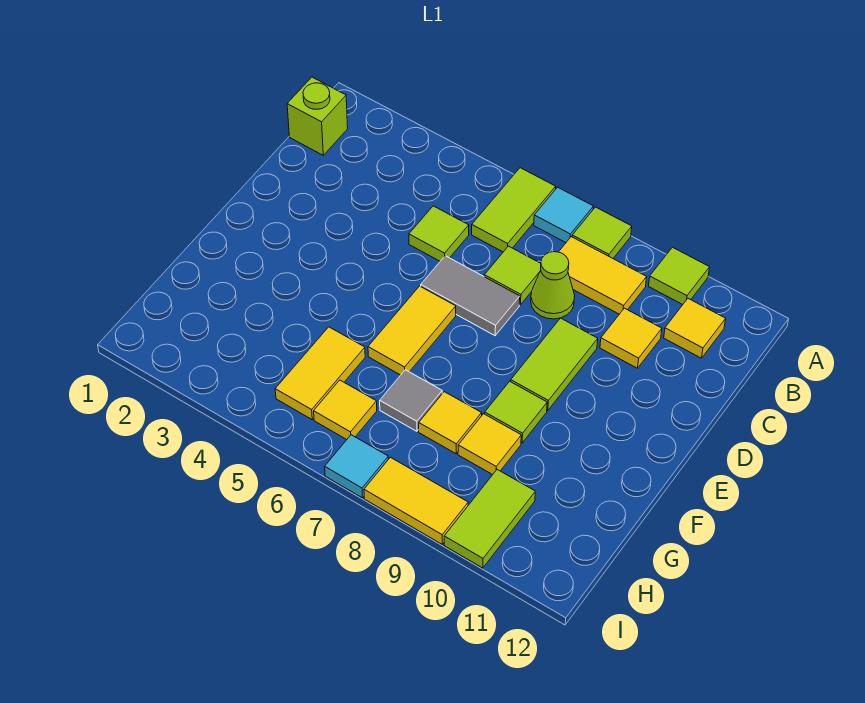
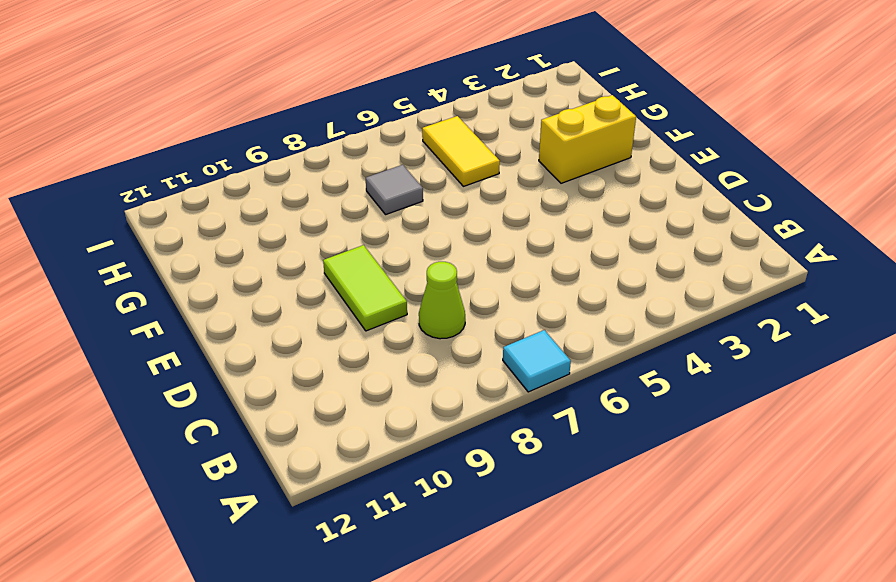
yellow 1x2 brick [539,95,636,183] -> none
none -> lime 1x2 tile [472,168,556,252]
none -> lime 1x1 tile [572,207,632,258]
none -> lime 1x1 tile [649,247,710,305]

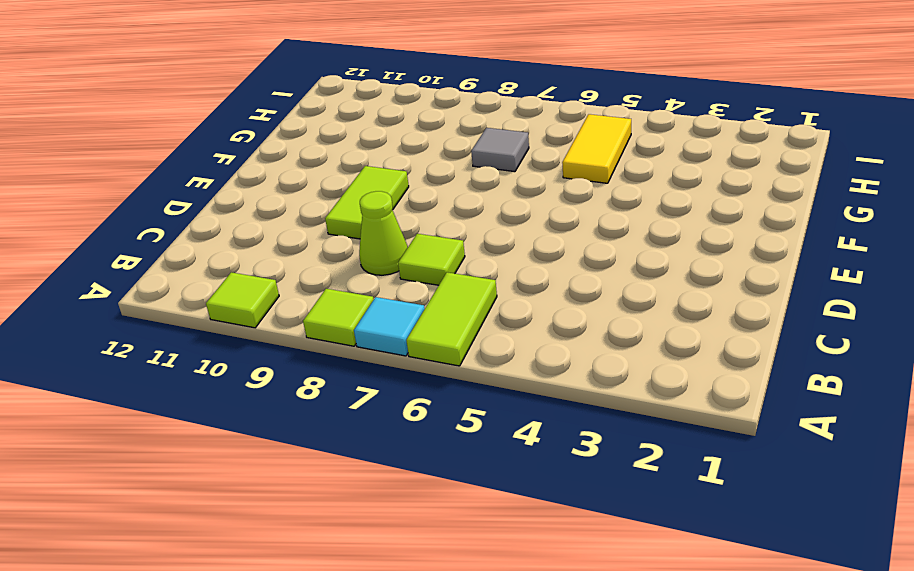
none -> lime 1x1 brick [287,77,348,155]
none -> yellow 1x2 tile [559,237,647,314]
none -> yellow 1x1 tile [664,299,726,358]

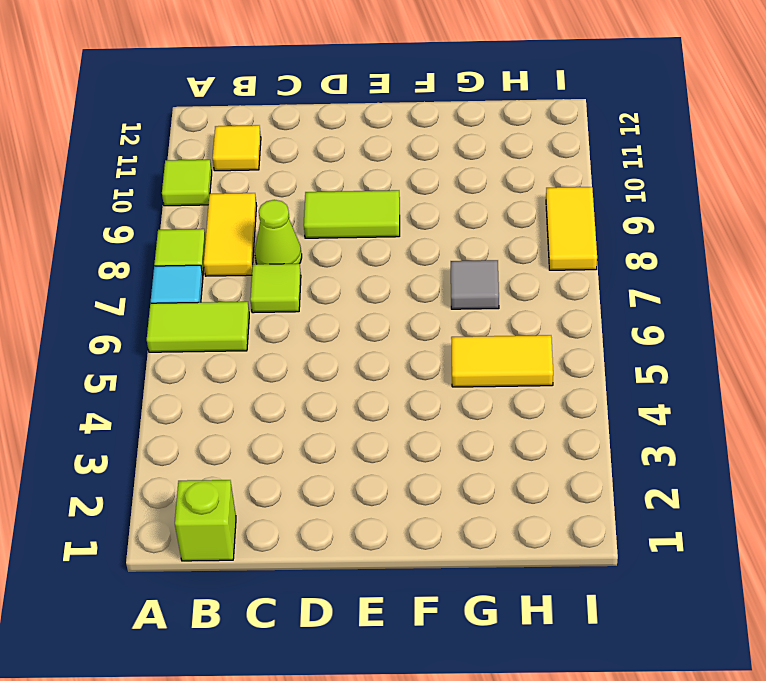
none -> lime 1x1 tile [409,206,469,261]
none -> yellow 1x1 tile [600,308,662,368]
none -> grey 1x2 tile [421,256,520,336]

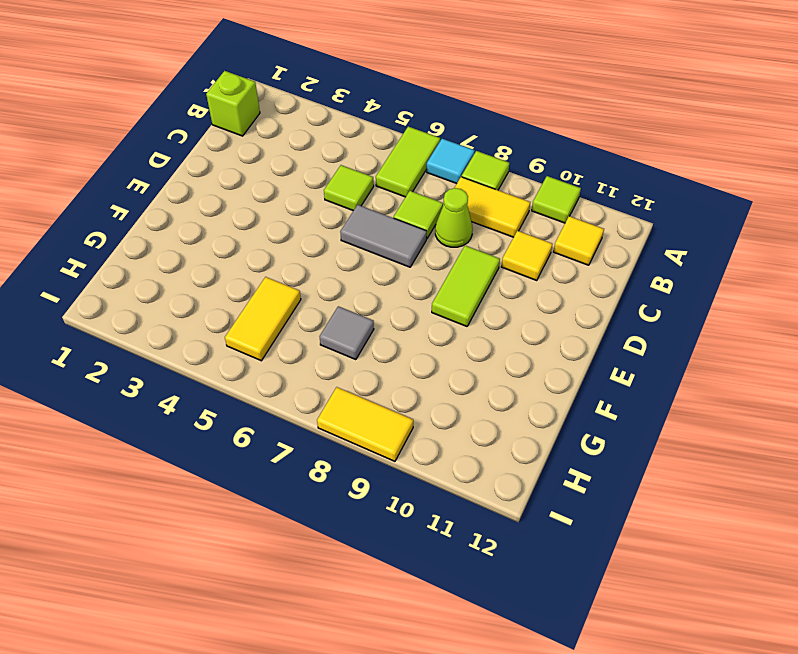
none -> yellow 1x2 tile [368,286,456,375]
none -> lime 1x1 tile [485,381,547,443]
none -> yellow 1x1 tile [419,392,482,454]

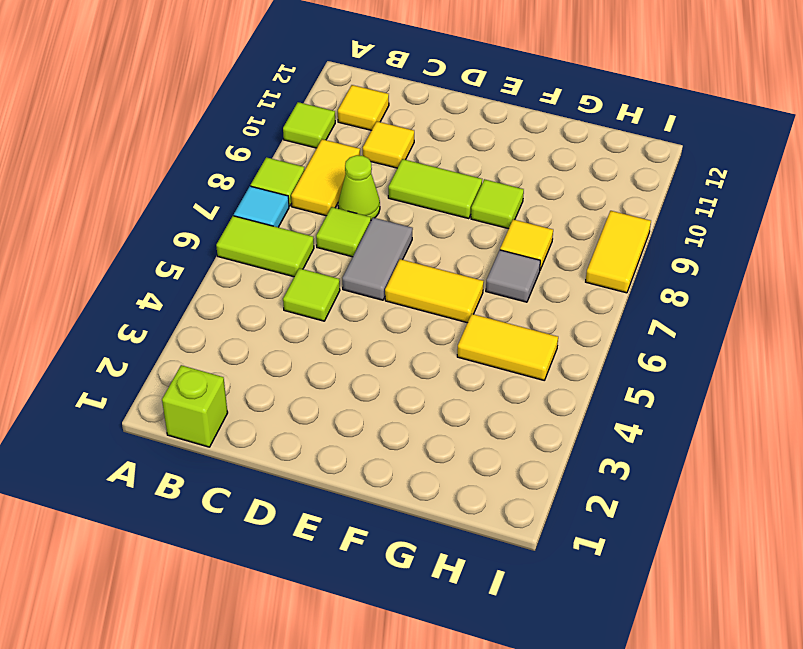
none -> yellow 1x1 tile [458,414,521,475]
none -> yellow 1x1 tile [314,380,377,440]
none -> lime 1x2 tile [444,470,535,568]

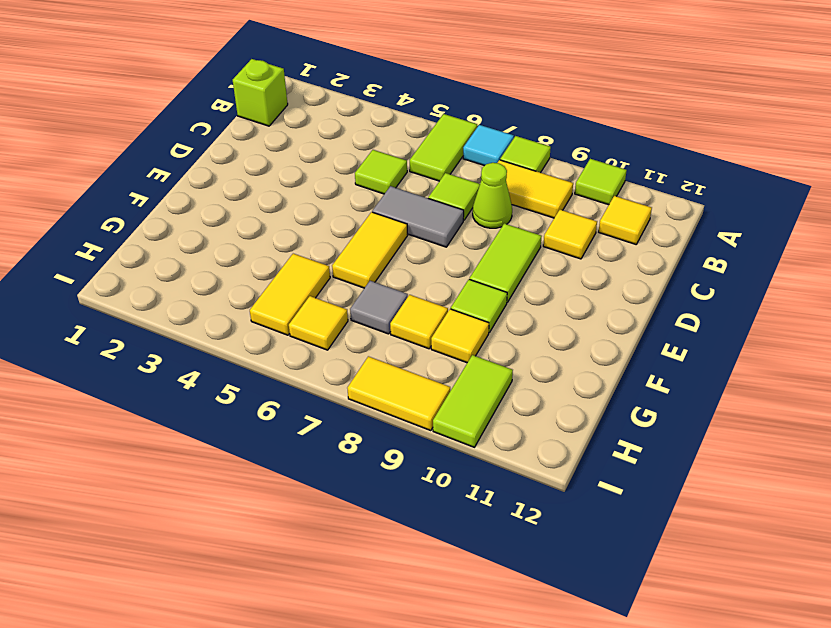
none -> cyan 1x1 tile [325,435,388,498]

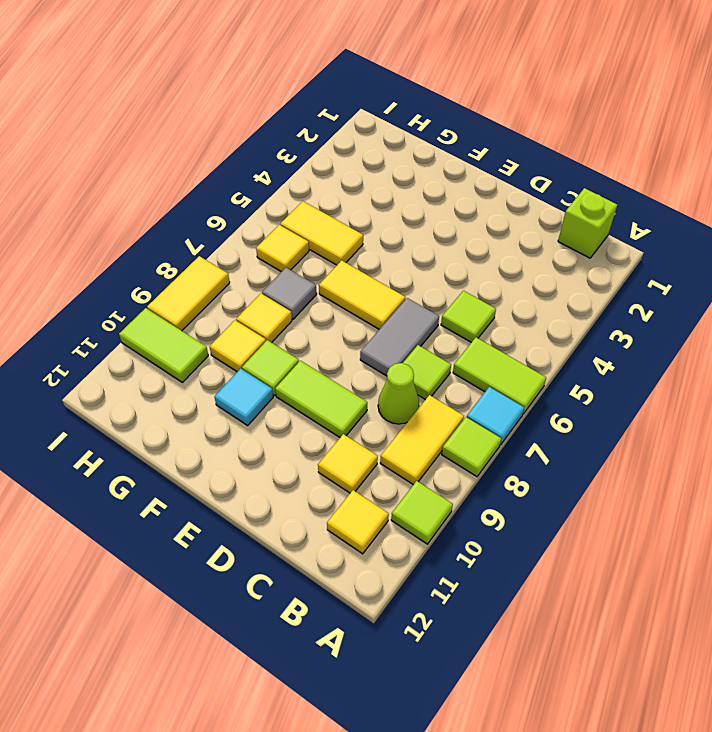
cyan 1x1 tile [215,368,273,425] -> cyan 1x1 tile moved to [325,435,388,498]

